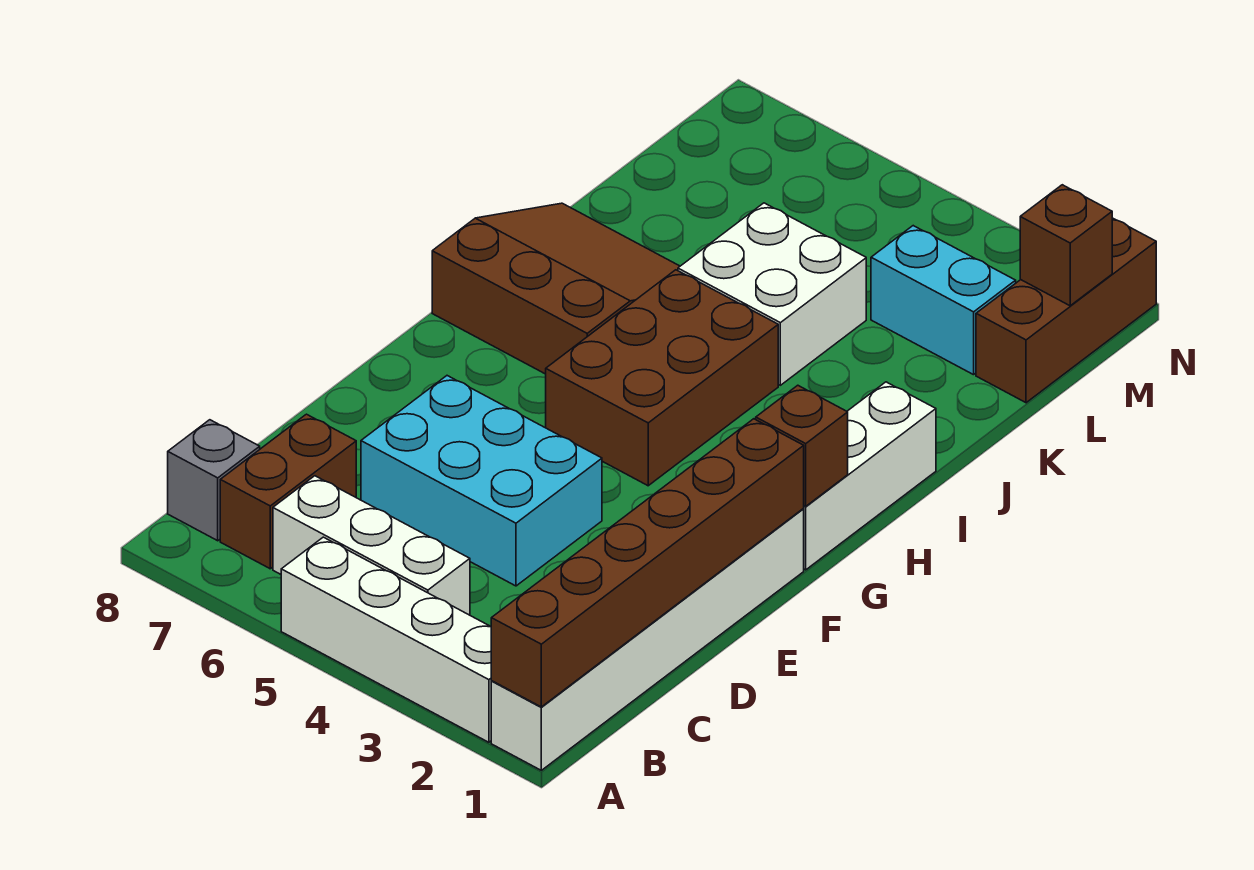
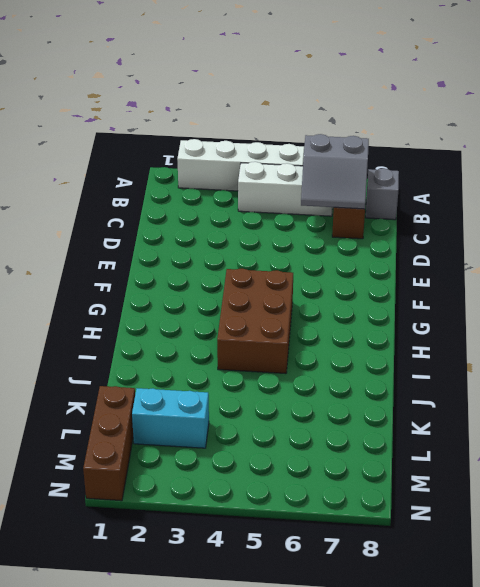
grey 2x2 slope [301,134,369,209] -> none
none -> white 1x6 brick [491,509,804,770]
none -> cyan 2x3 brick [361,376,602,586]
none -> white 1x3 brick [803,382,936,570]

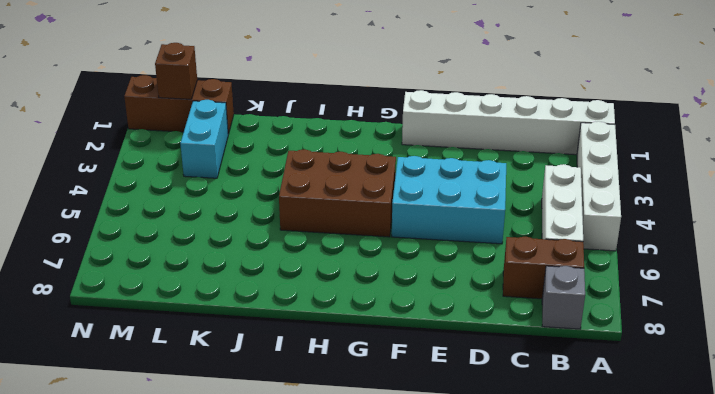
cyan 2x3 brick [392,156,506,244] -> cyan 2x3 brick turned to [361,376,602,586]
none -> white 1x3 brick [803,382,936,570]
none -> brown 3x3 slope [432,203,680,374]
none -> white 2x2 brick [678,203,866,385]

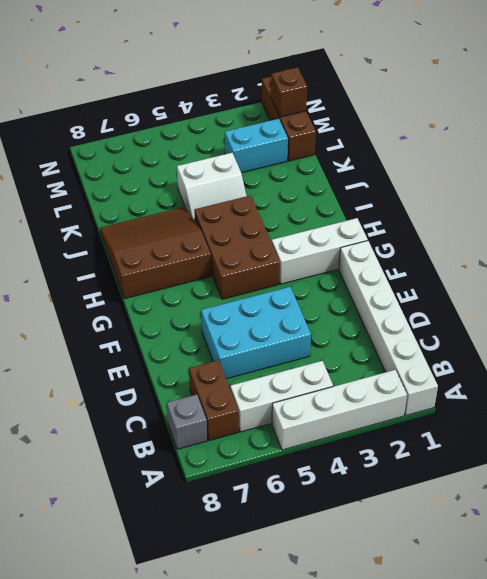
white 1x3 brick [272,218,368,284] -> white 1x3 brick turned to [803,382,936,570]
white 2x2 slope [177,153,246,221] -> white 2x2 brick [678,203,866,385]
none -> brown 1x6 brick [491,419,804,707]
none -> brown 1x1 brick [756,385,848,506]

